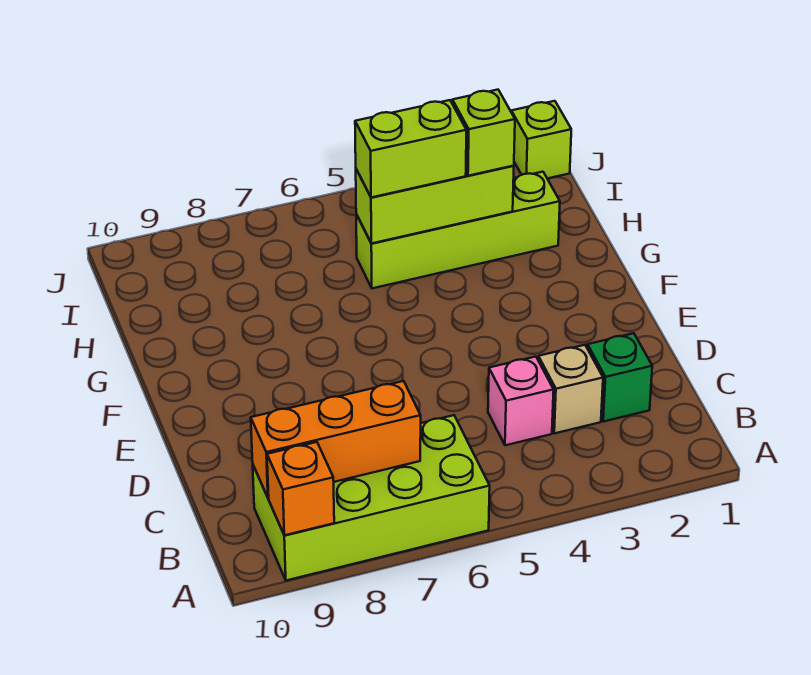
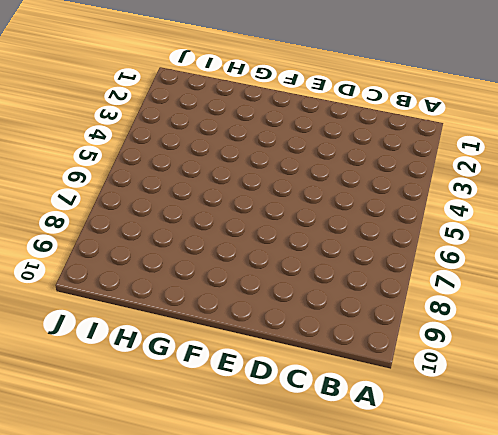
none -> lime 2x4 brick [253,415,490,581]
none -> green 1x1 brick [587,333,652,422]

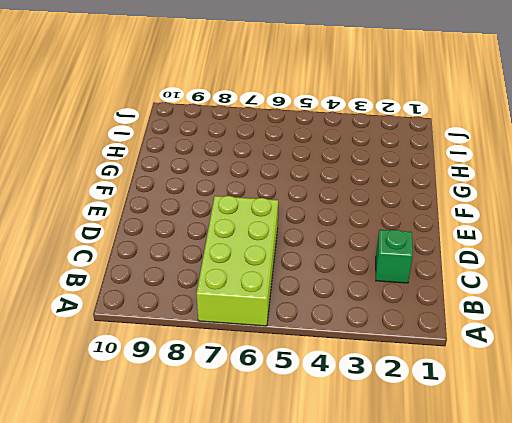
lime 2x4 brick [196,196,278,326] -> lime 2x4 brick turned to [253,415,490,581]
none -> tan 1x1 brick [538,345,603,433]
none -> pink 1x1 brick [488,357,554,445]

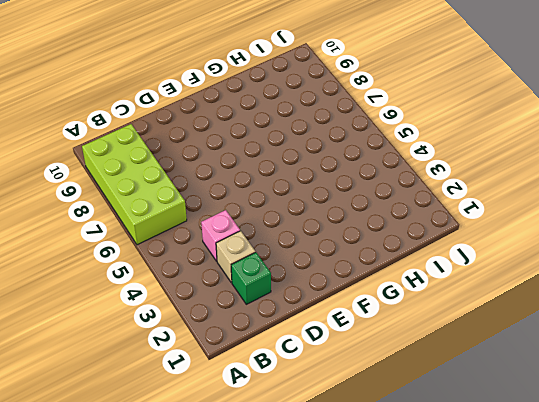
none -> lime 1x4 brick [356,172,560,288]
none -> lime 1x1 brick [511,101,571,179]

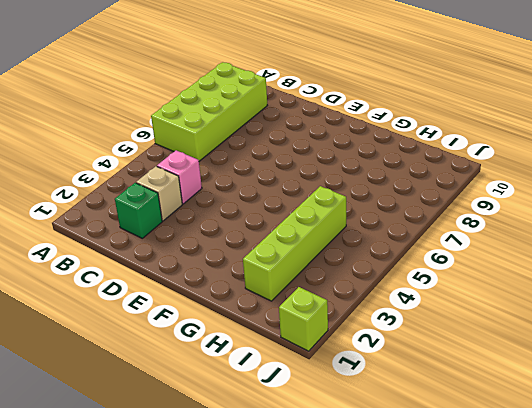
none -> orange 1x1 brick [267,442,334,535]
none -> orange 1x3 brick [251,381,421,498]

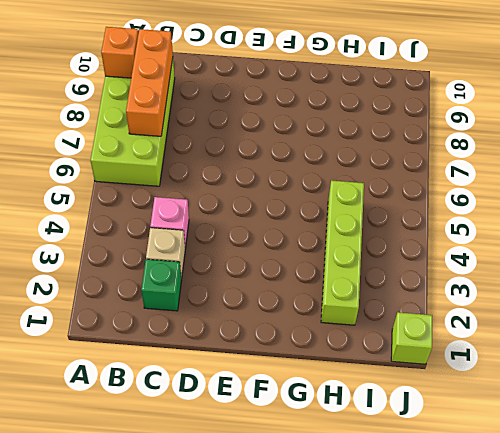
none -> lime 1x3 brick [356,166,514,243]
none -> lime 1x1 brick [452,90,515,176]

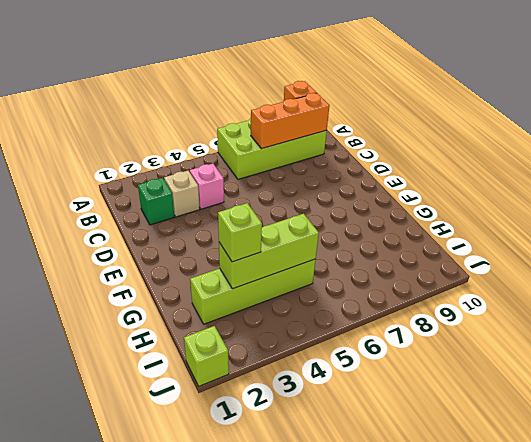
none -> lime 1x2 brick [355,100,466,197]

